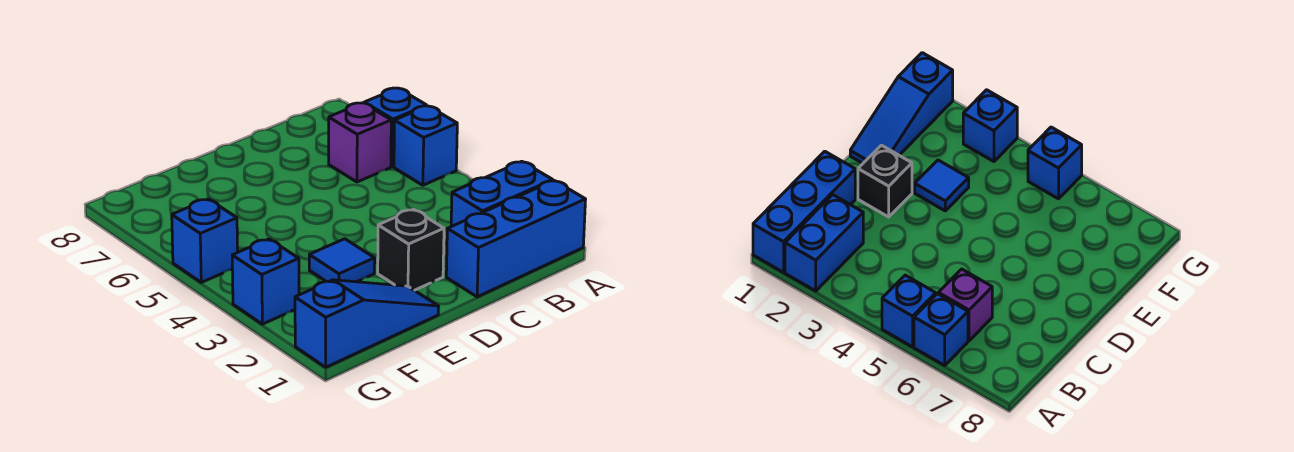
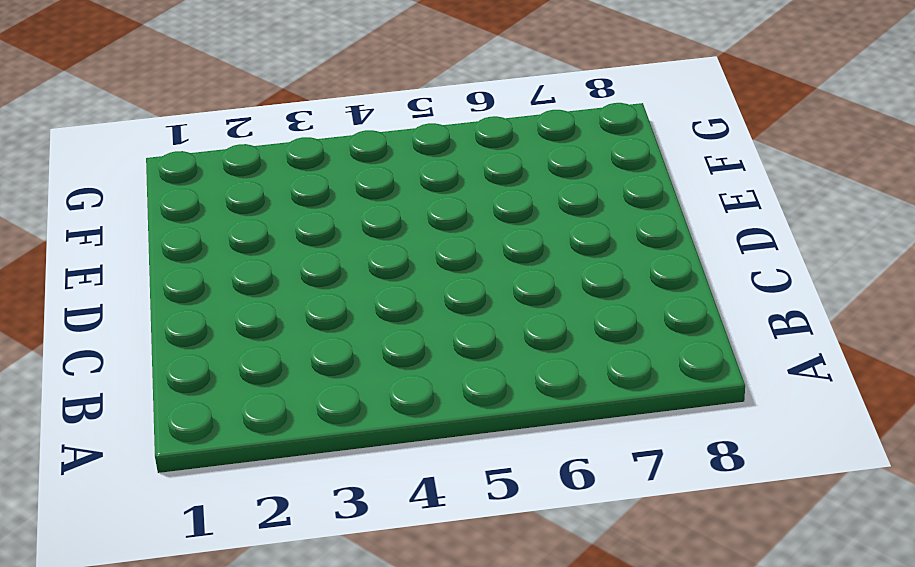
none -> blue 1x3 brick [446,181,586,297]
none -> blue 1x2 brick [451,161,553,226]

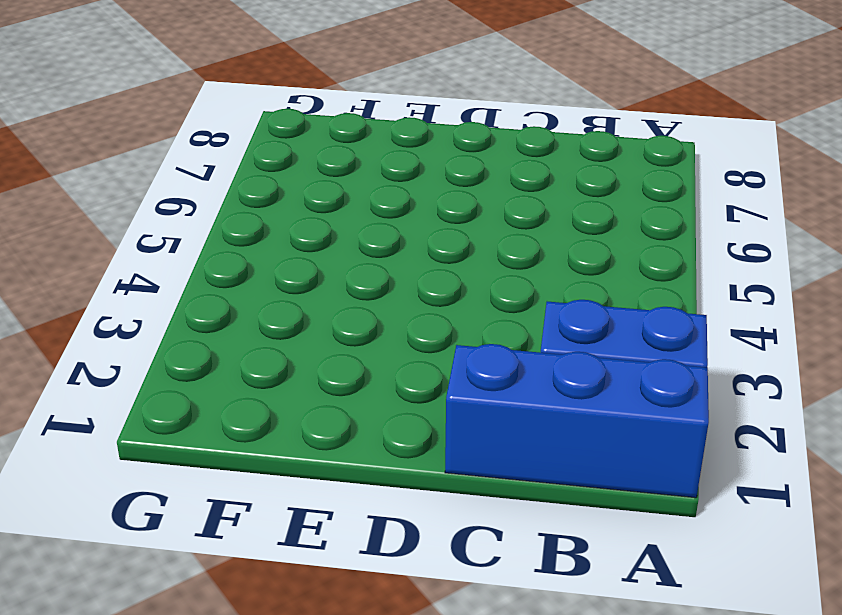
none -> blue 1x1 brick [394,106,457,185]
none -> blue 1x1 brick [364,88,427,167]

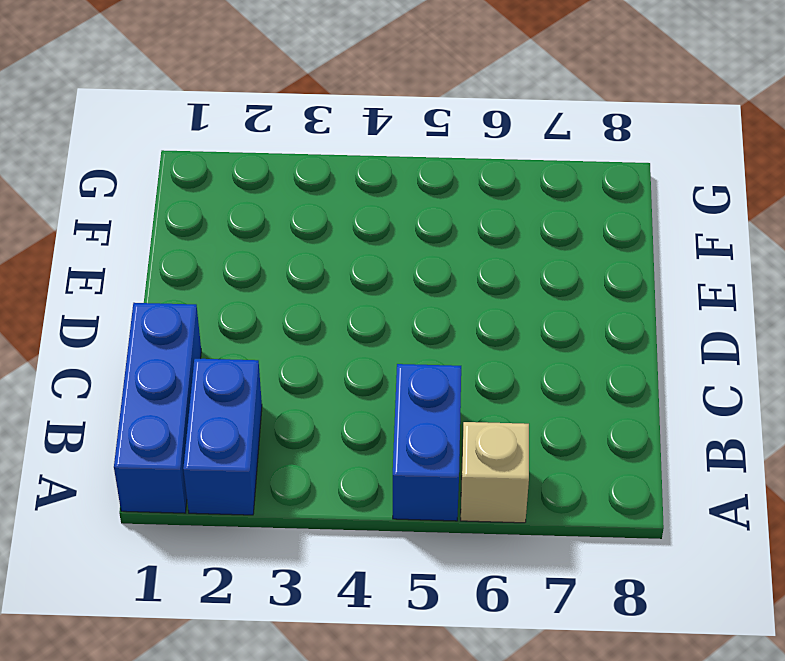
blue 1x2 brick [393,364,461,521] -> blue 1x1 brick [394,106,457,185]
tan 1x1 brick [461,422,529,523] -> blue 1x1 brick [364,88,427,167]
none -> purple 1x1 brick [329,103,391,182]
none -> black 1x1 brick [378,209,444,290]

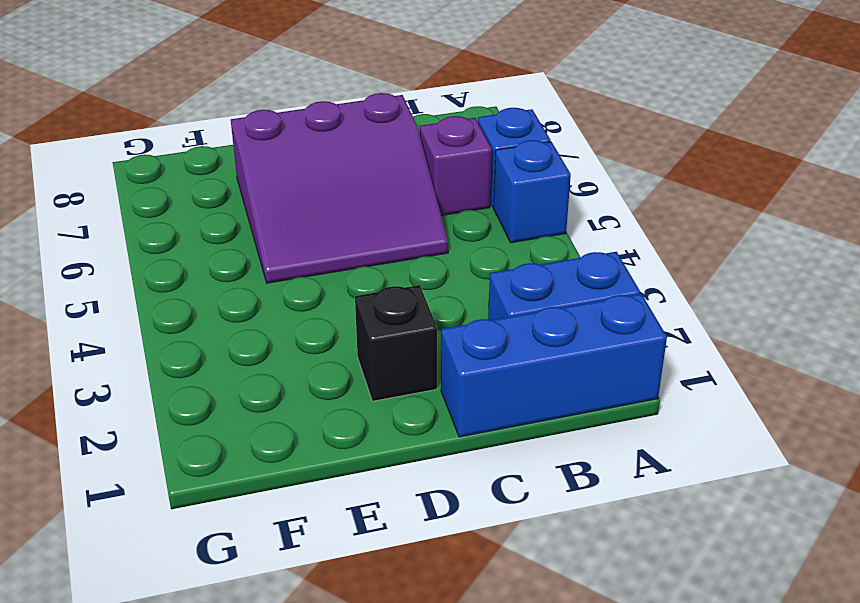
purple 3x3 slope [231,93,448,283] -> none
none -> blue 1x3 slope [295,280,439,367]
none -> blue 1x1 tile [309,239,375,282]

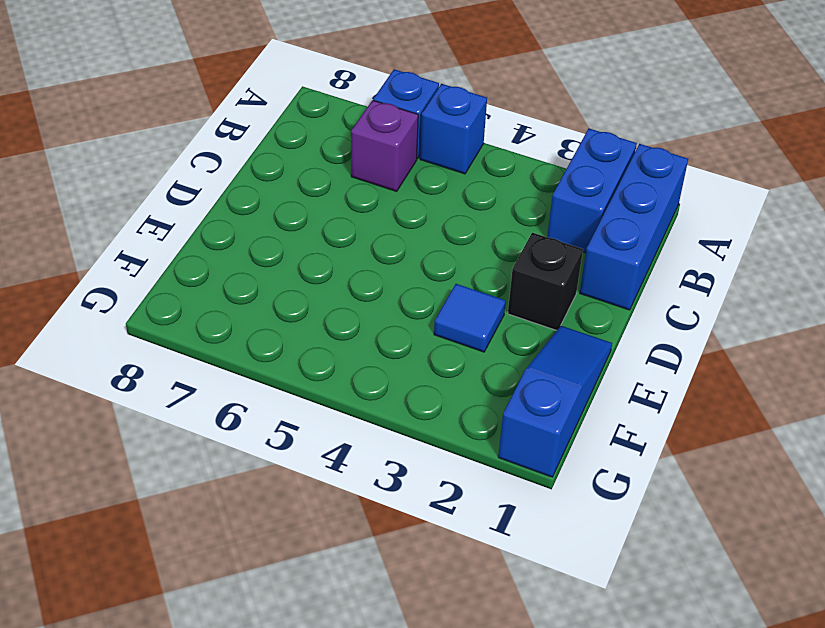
none -> blue 1x1 brick [232,239,299,324]
none -> blue 1x1 brick [172,199,238,282]

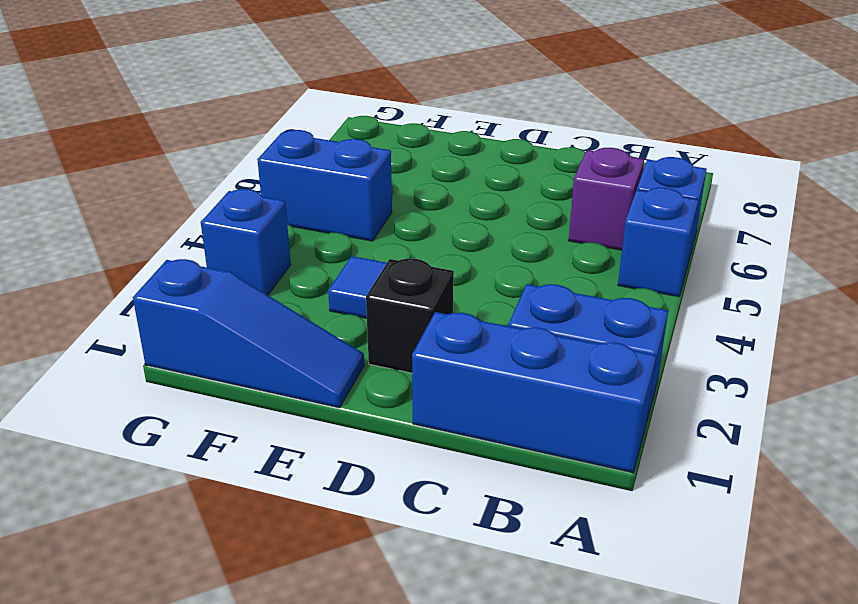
blue 1x2 brick [257,130,392,241] -> blue 1x1 brick [172,199,238,282]

